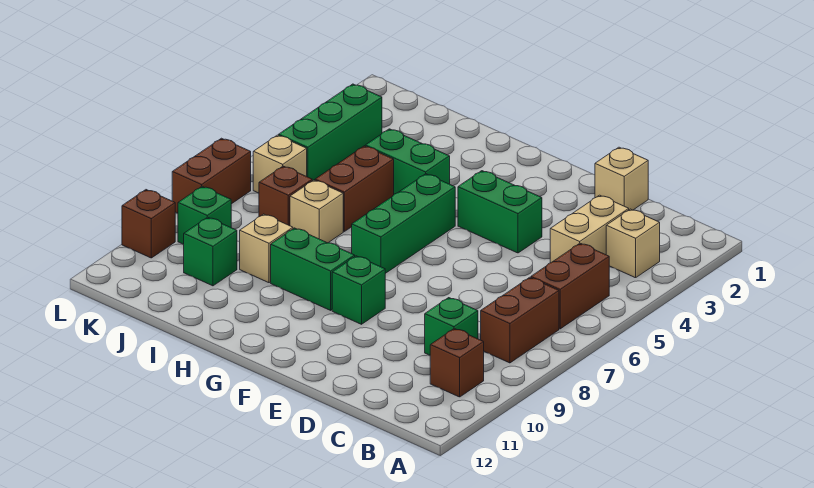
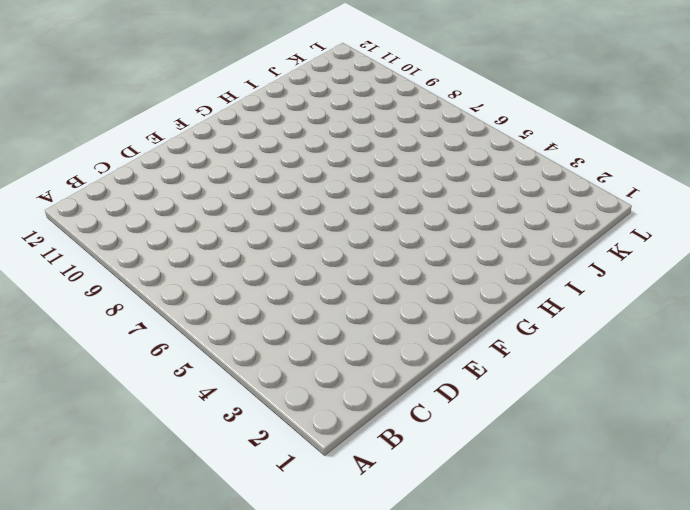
none -> tan 1x1 brick [606,209,660,278]
none -> brown 1x2 brick [531,243,609,329]
none -> brown 1x2 brick [481,277,559,363]

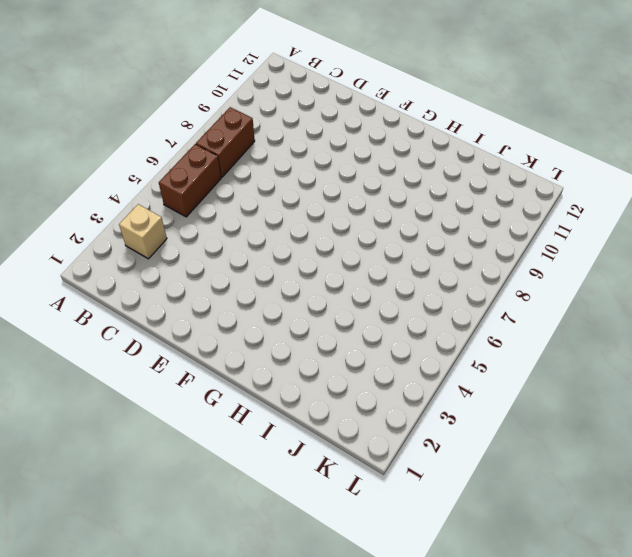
none -> brown 1x1 brick [430,328,484,397]
none -> tan 1x2 brick [550,195,629,263]
none -> green 1x1 brick [425,298,478,355]

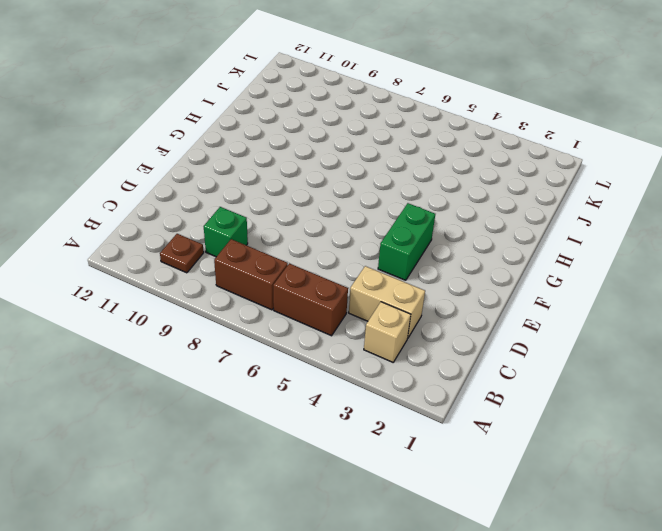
brown 1x1 plate [160,234,204,273] -> brown 1x1 brick [430,328,484,397]
none -> tan 1x1 brick [595,147,648,210]
none -> green 1x1 brick [332,256,385,324]
none -> green 1x3 brick [352,174,455,274]

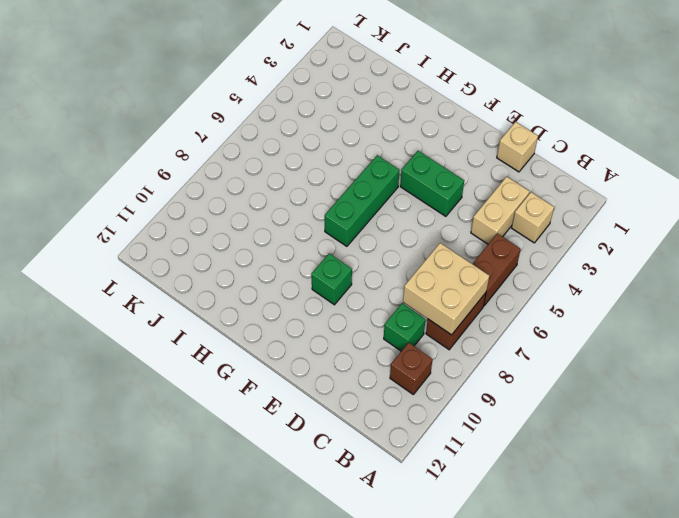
tan 2x2 brick [403,243,489,335] -> none
none -> green 1x2 brick [271,228,355,310]
none -> green 1x2 brick [365,129,450,194]
none -> brown 1x2 brick [315,146,394,231]

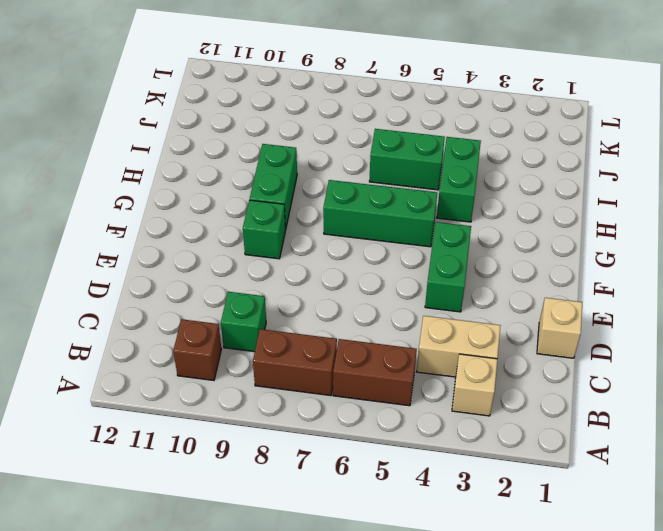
green 1x2 brick [369,129,445,190] -> brown 1x2 brick [315,146,394,231]
none -> tan 1x1 brick [290,180,343,243]
none -> tan 1x1 brick [240,214,293,283]
none -> brown 1x1 brick [259,166,312,226]

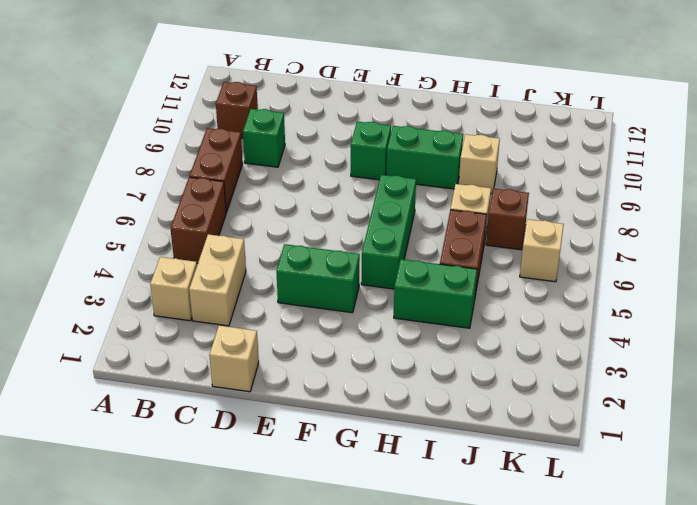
none -> green 1x1 brick [184,217,237,286]
none -> green 1x3 brick [279,84,382,181]
none -> green 1x1 brick [178,186,231,244]

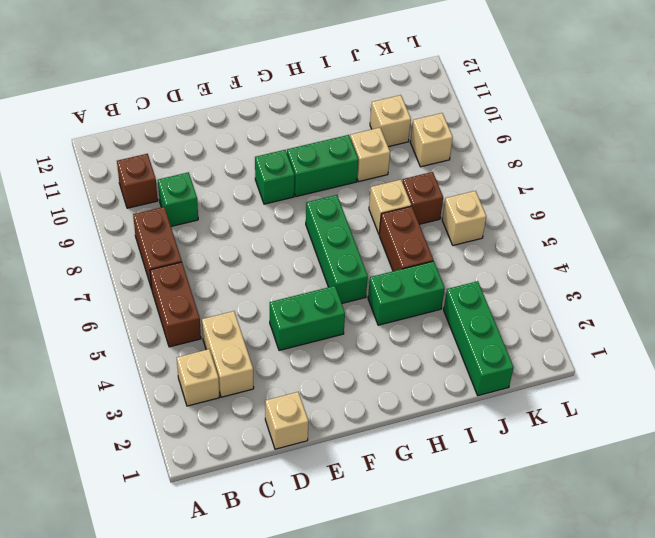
green 1x3 brick [444,281,514,396] -> green 1x3 brick moved to [279,84,382,181]
tan 1x1 brick [370,95,411,147] -> green 1x1 brick [184,217,237,286]
tan 1x1 brick [410,113,453,167] -> green 1x1 brick [178,186,231,244]
none -> brown 1x2 brick [172,138,251,213]
none -> brown 1x1 brick [122,190,175,258]

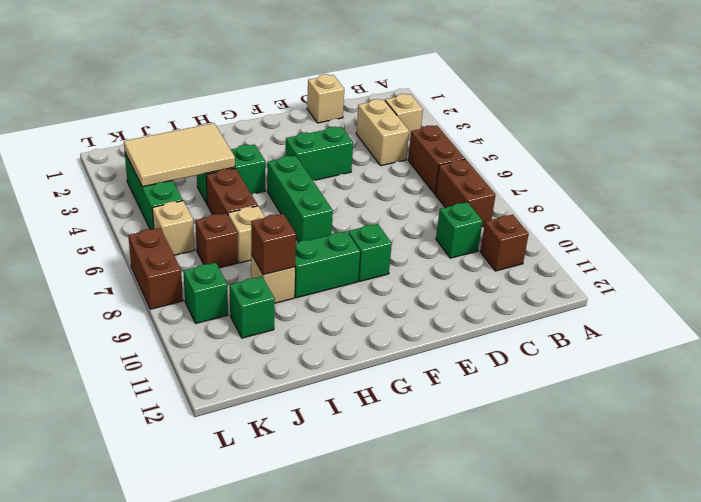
tan 2x3 tile [124,123,235,187] -> none
brown 1x1 brick [251,214,296,275] -> brown 1x1 brick moved to [122,190,175,258]

